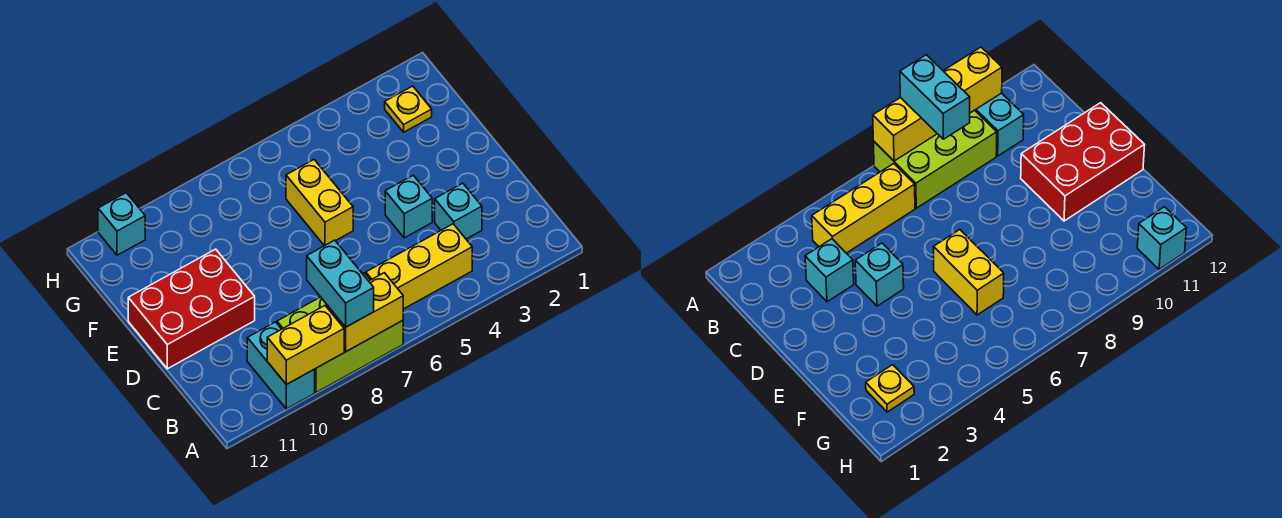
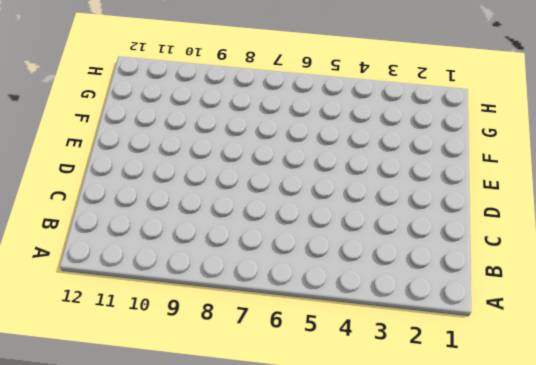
none -> lime 2x3 brick [277,273,403,392]
none -> cyan 1x2 brick [247,322,315,409]
none -> yellow 1x3 brick [366,224,472,309]

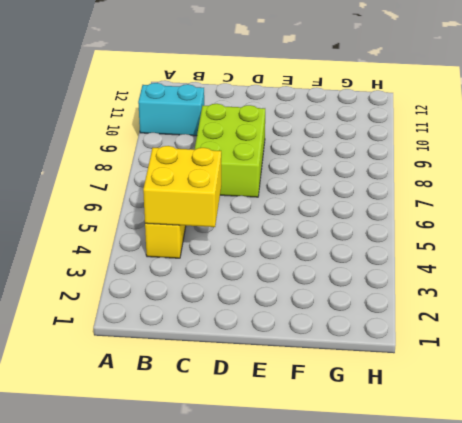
yellow 2x2 brick [143,146,221,227] -> none
lime 2x3 brick [195,104,265,197] -> lime 2x3 brick moved to [277,273,403,392]
none -> cyan 1x1 brick [435,183,482,239]
none -> cyan 1x1 brick [385,175,432,238]
none -> red 2x3 brick [128,249,255,369]

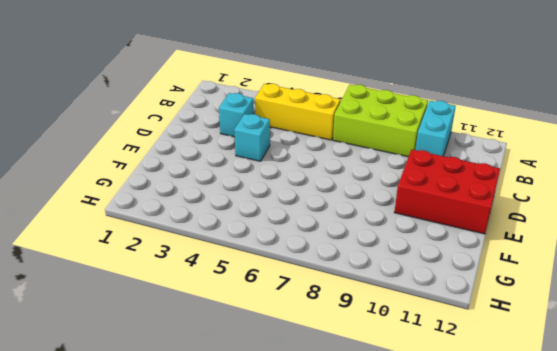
none -> yellow 1x2 brick [286,160,353,246]
none -> yellow 1x1 plate [385,86,432,132]
none -> cyan 1x1 brick [98,193,145,255]

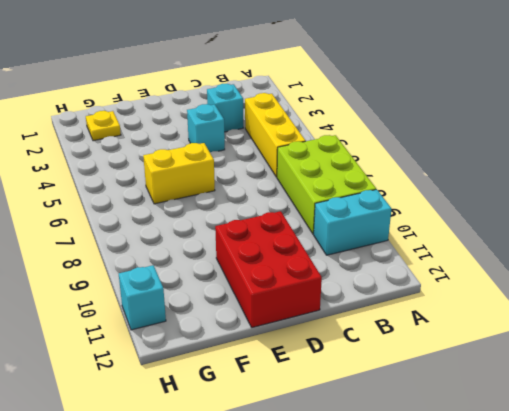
none -> yellow 1x2 brick [327,273,403,351]
none -> yellow 1x2 brick [267,306,344,385]
none -> cyan 1x2 brick [307,240,374,327]

